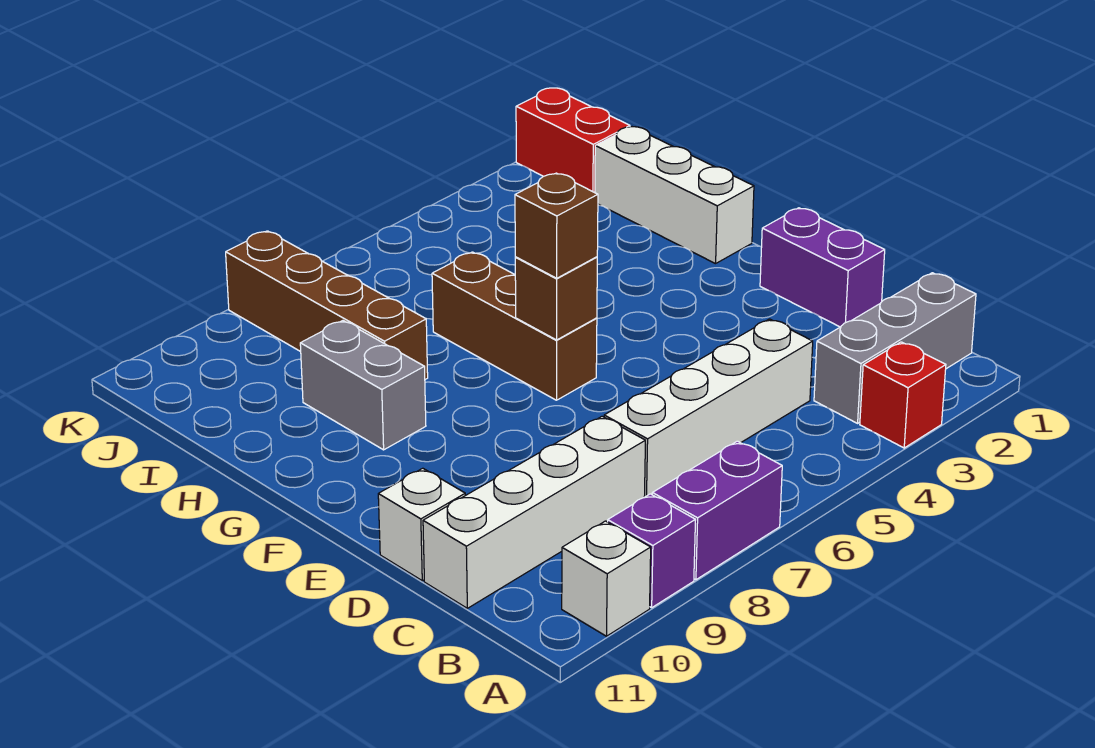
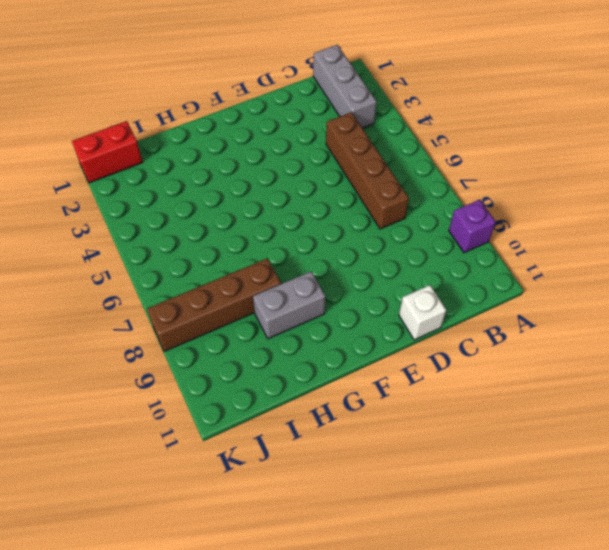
brown 1x4 brick [326,112,409,229] -> white 1x4 brick [604,319,813,497]
none -> red 1x1 brick [860,342,946,448]
none -> purple 1x2 brick [652,441,782,580]
none -> white 1x1 brick [562,521,651,636]

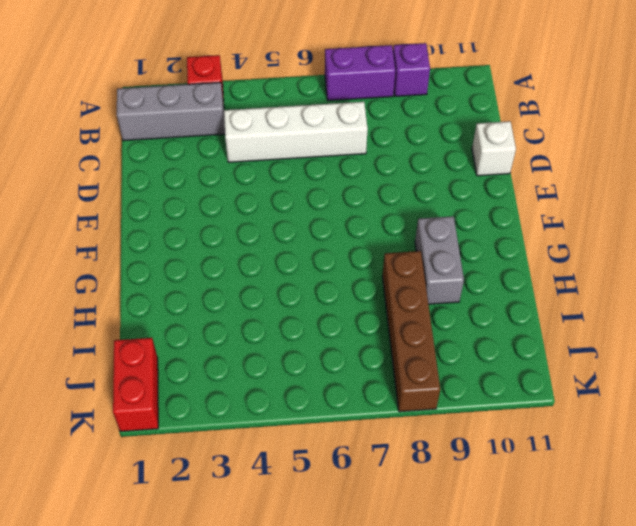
none -> white 1x1 brick [562,521,651,636]
none -> white 1x4 brick [423,416,645,608]
none -> purple 1x2 brick [760,208,885,327]

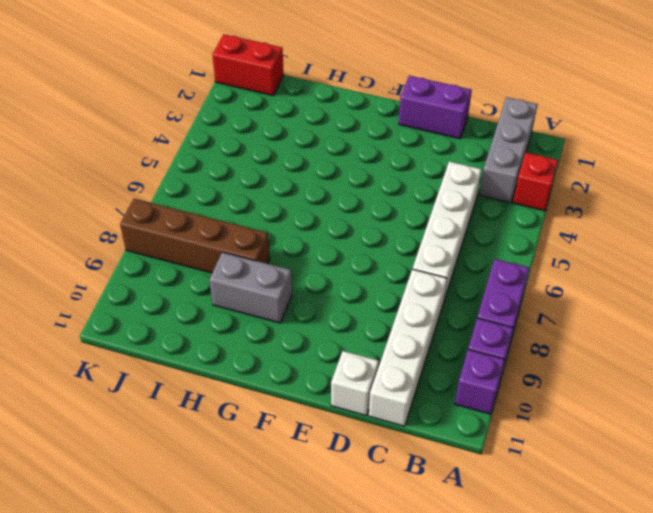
purple 1x1 brick [455,350,505,414] -> white 1x1 brick [562,521,651,636]
none -> brown 1x3 brick [432,252,597,400]
none -> white 1x3 brick [595,127,754,264]
none -> brown 1x1 brick [515,257,597,340]

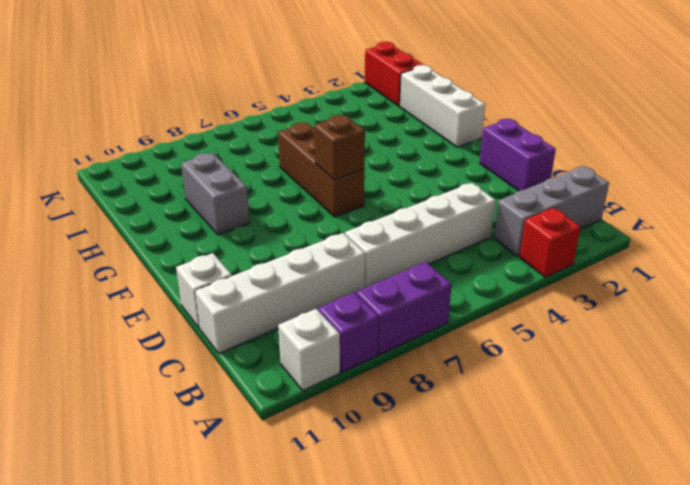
none -> brown 1x4 brick [226,231,428,379]
none -> brown 1x1 brick [515,173,598,278]

